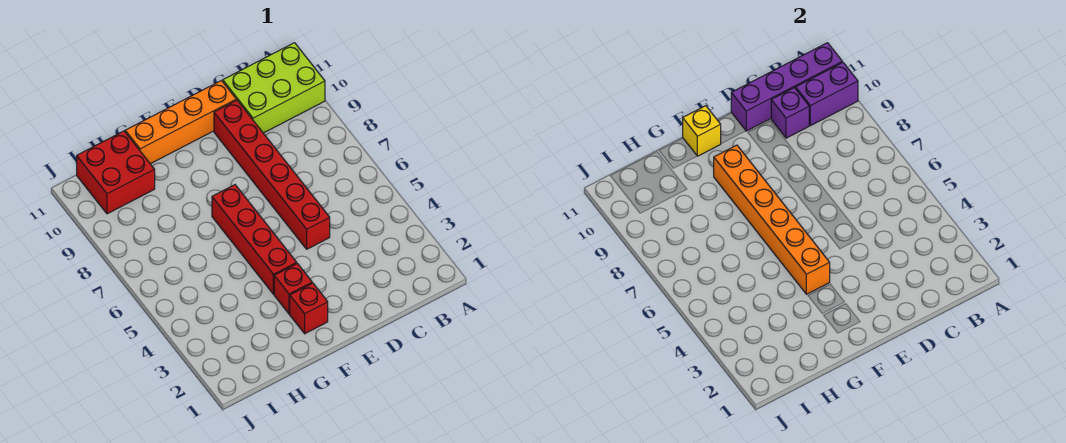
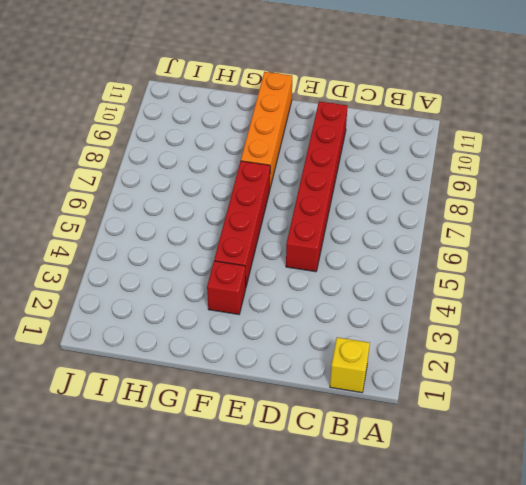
yellow 1x1 brick [330,337,370,393] -> yellow 1x1 brick moved to [683,106,721,156]
orange 1x4 brick [241,72,292,187] -> orange 1x4 brick turned to [125,81,236,164]
none -> lime 2x3 brick [223,43,325,133]
none -> red 1x1 brick [290,283,328,334]
none -> red 2x2 brick [77,131,155,214]

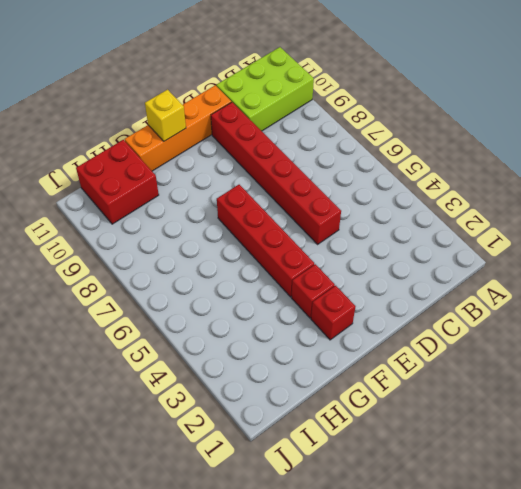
none -> purple 1x2 brick [796,62,858,126]
none -> purple 1x4 brick [731,43,842,131]
none -> purple 1x1 brick [771,88,809,138]

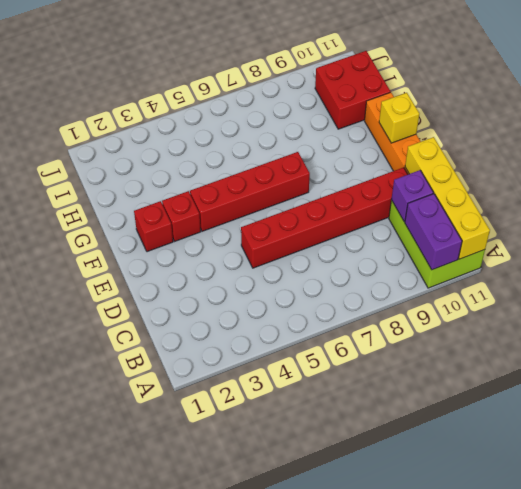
yellow 1x4 brick [405,137,490,259] -> purple 1x4 brick [731,43,842,131]
none -> orange 1x6 brick [714,145,830,294]

